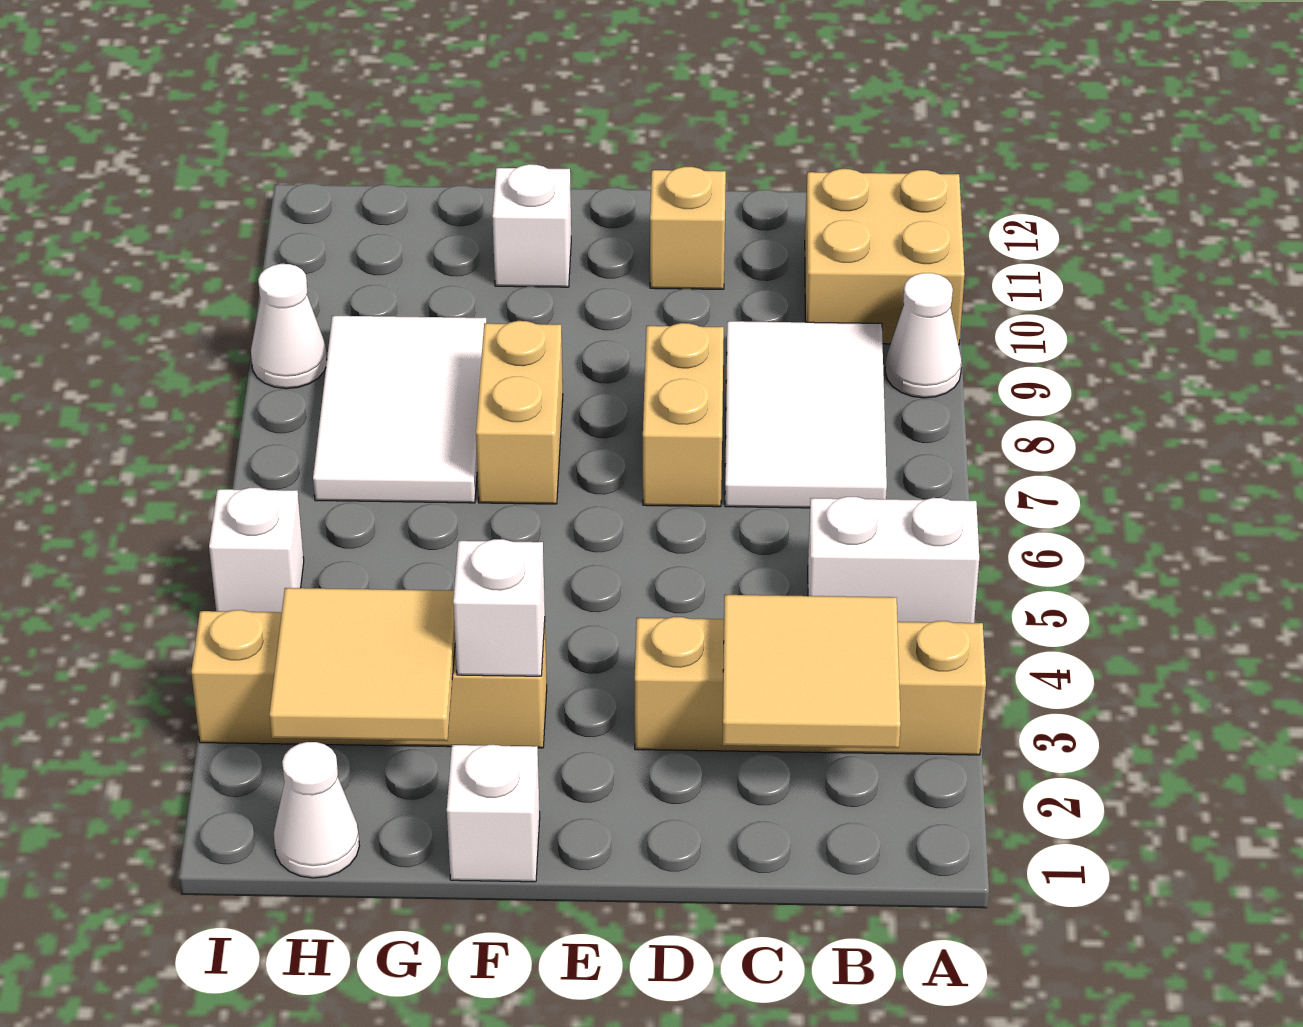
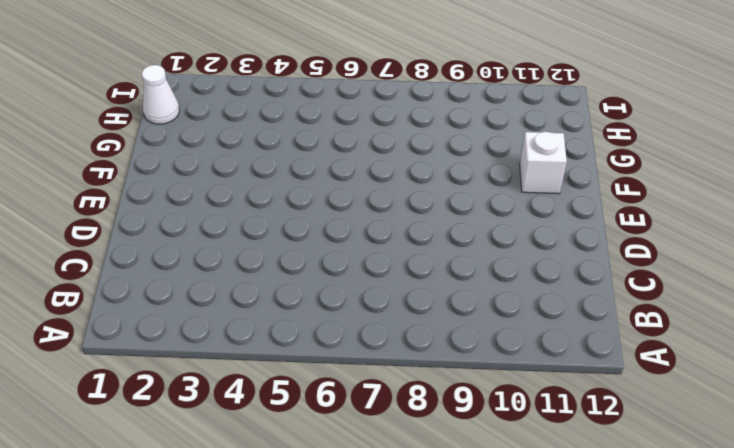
none -> tan 1x4 brick [635,617,986,755]
none -> white 1x2 brick [808,497,979,623]
none -> white 1x1 cone [885,273,962,398]

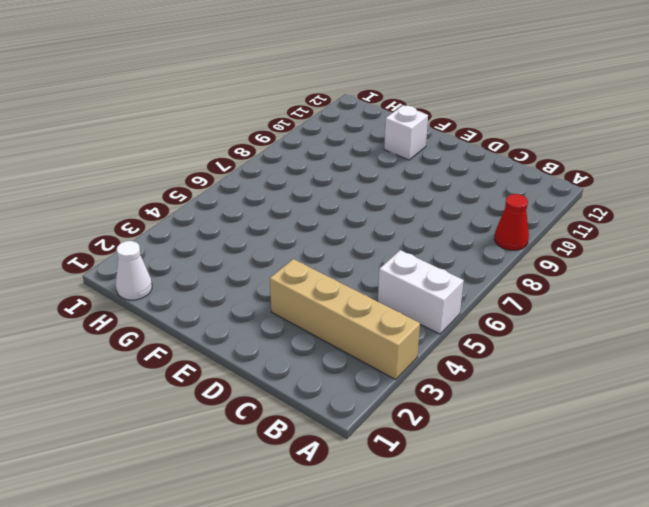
red 1x1 cone [494,194,529,250] -> white 1x1 cone [885,273,962,398]
none -> tan 2x2 brick [805,169,965,345]
none -> white 2x3 tile [725,321,887,508]
none -> tan 1x2 brick [643,323,724,507]

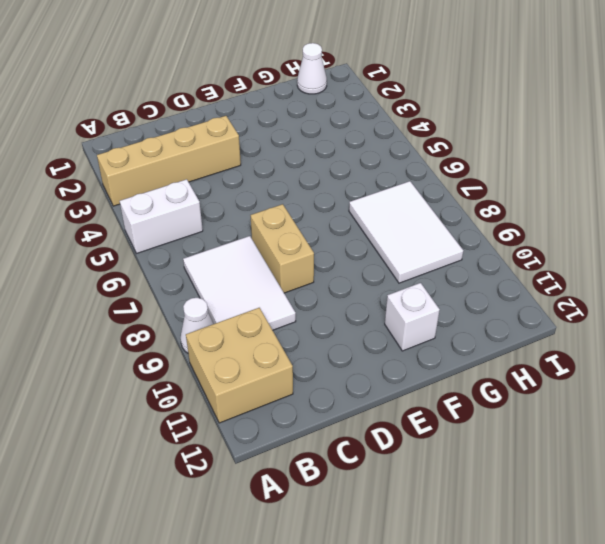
none -> tan 1x1 brick [650,167,726,289]
none -> white 1x1 brick [447,745,540,882]
none -> tan 1x4 brick [191,610,547,748]

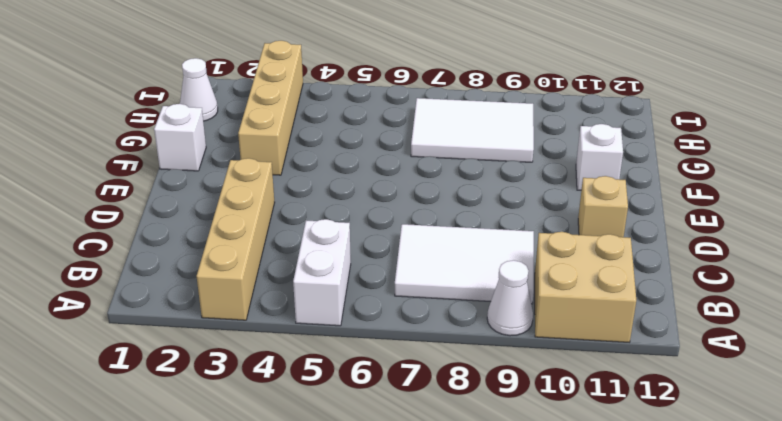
none -> tan 1x2 brick [643,323,724,507]
none -> tan 1x2 brick [476,321,563,504]
none -> white 1x1 brick [209,488,304,612]

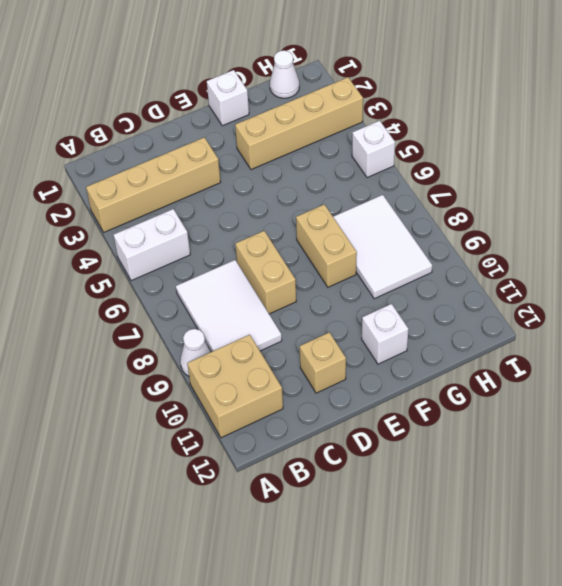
none -> white 1x1 cone [251,264,327,389]
none -> tan 2x2 tile [723,595,901,748]
none -> white 1x1 brick [453,539,545,676]

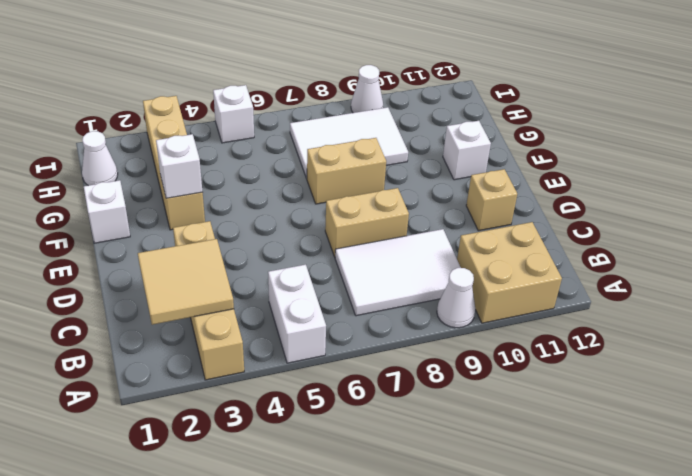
none -> tan 2x2 tile [269,588,455,741]

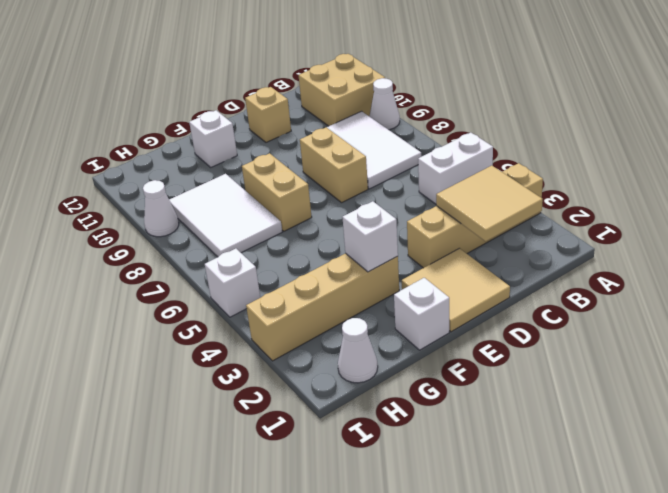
tan 2x2 tile [402,248,510,332] -> tan 2x2 tile moved to [269,588,455,741]

